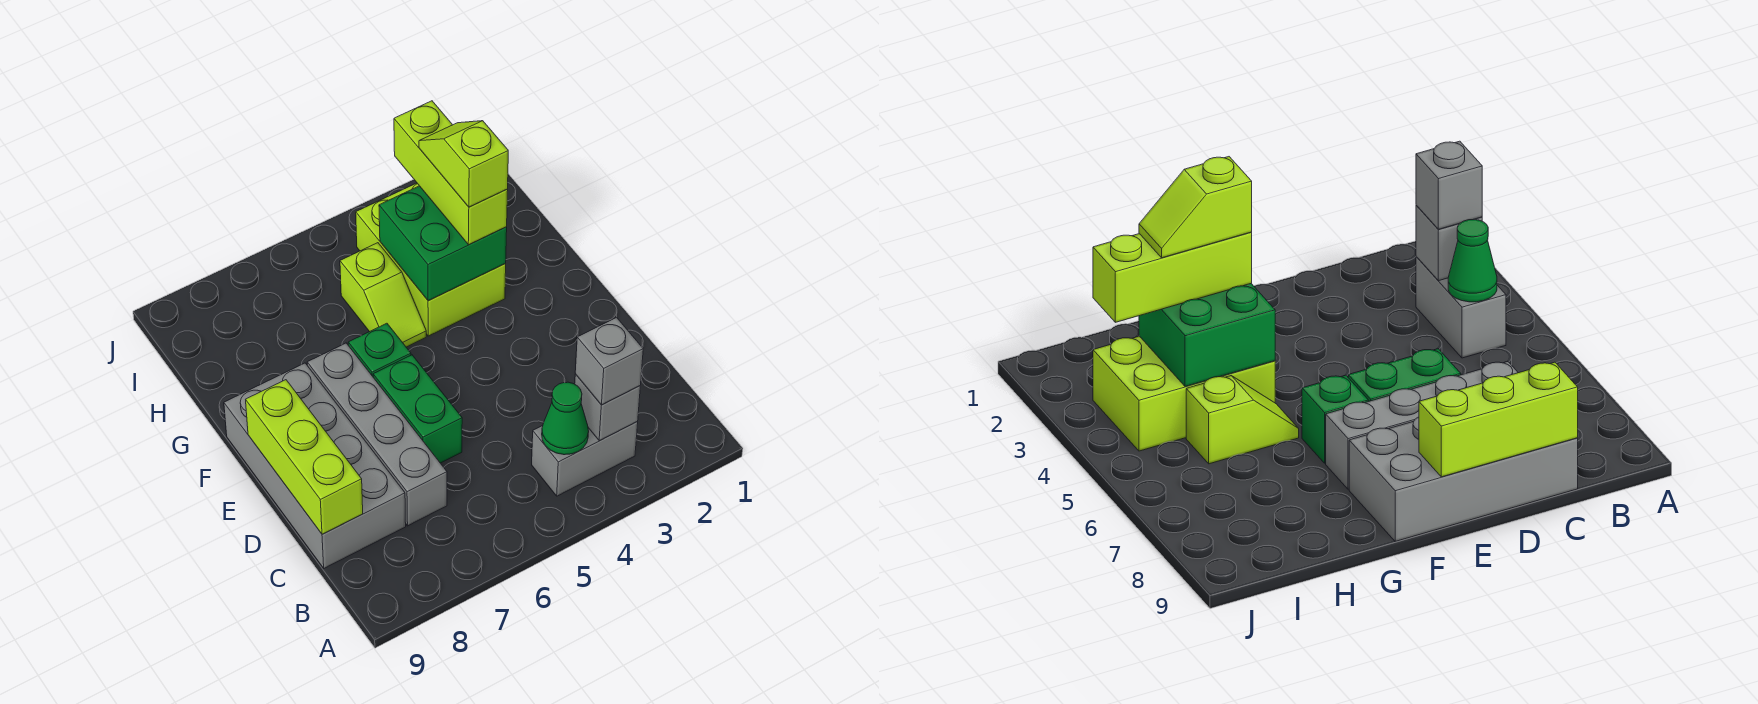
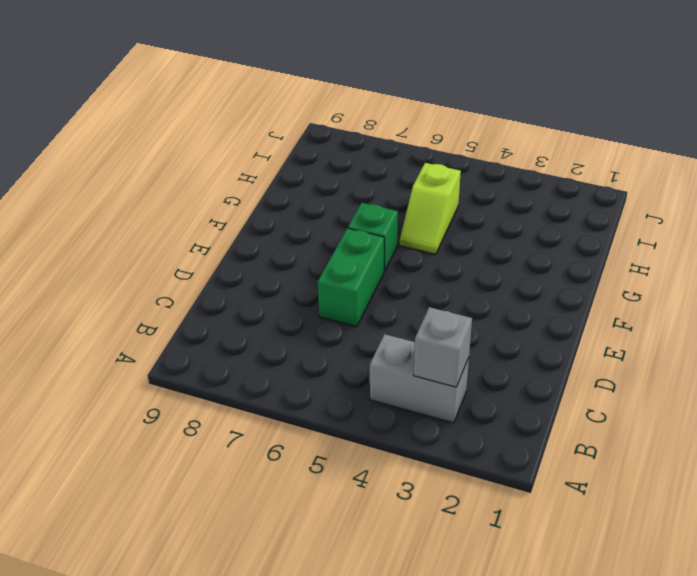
none -> grey 1x4 brick [307,343,447,526]
none -> grey 2x4 brick [224,363,406,568]
none -> lime 2x3 brick [356,183,506,336]

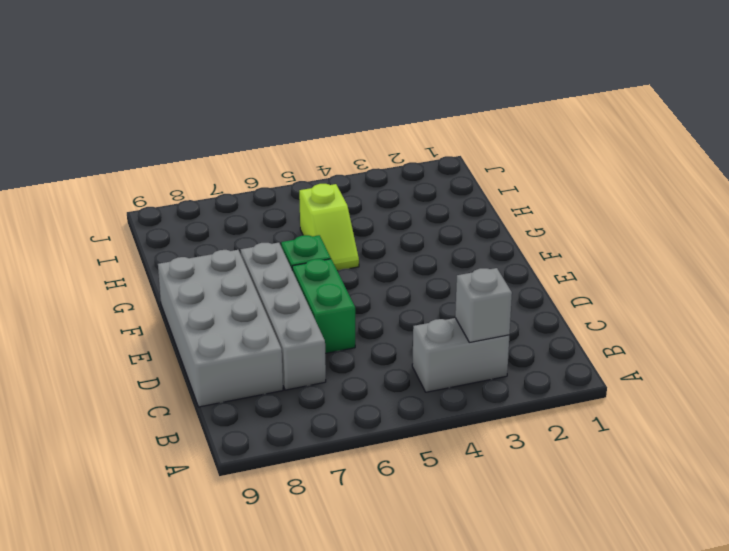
none -> lime 2x3 brick [356,183,506,336]
none -> green 1x1 cone [542,382,589,455]
none -> lime 1x3 brick [246,380,363,534]

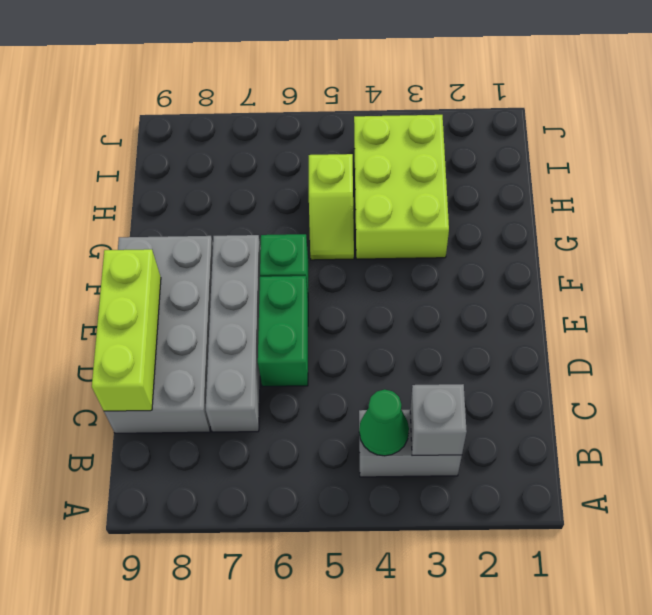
none -> green 2x2 brick [379,186,507,301]
none -> grey 1x1 brick [575,317,643,405]
none -> lime 1x3 brick [394,101,508,245]

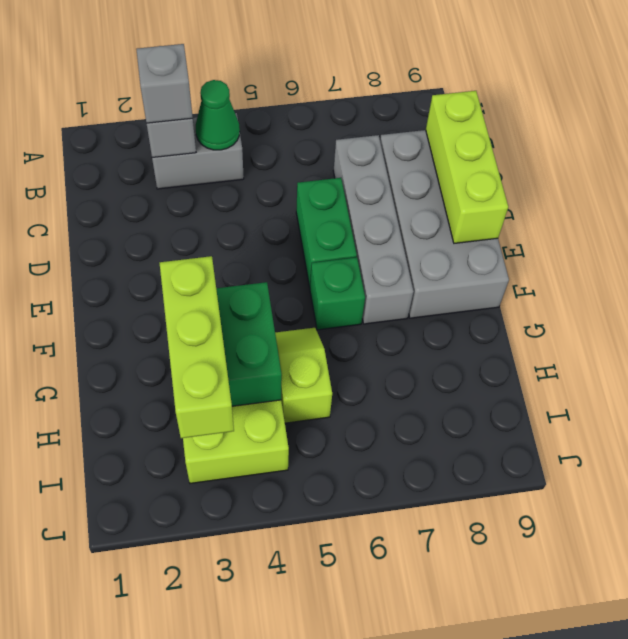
none -> lime 1x2 slope [419,121,508,207]

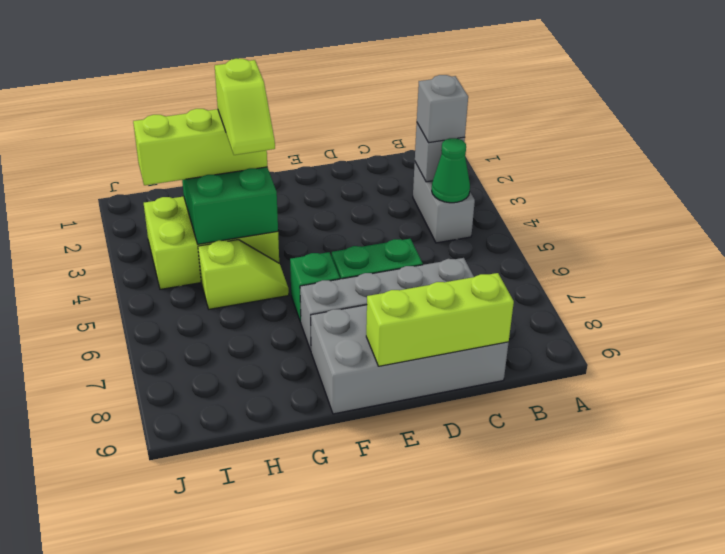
lime 1x2 slope [215,59,275,155] -> lime 1x2 slope turned to [419,121,508,207]

